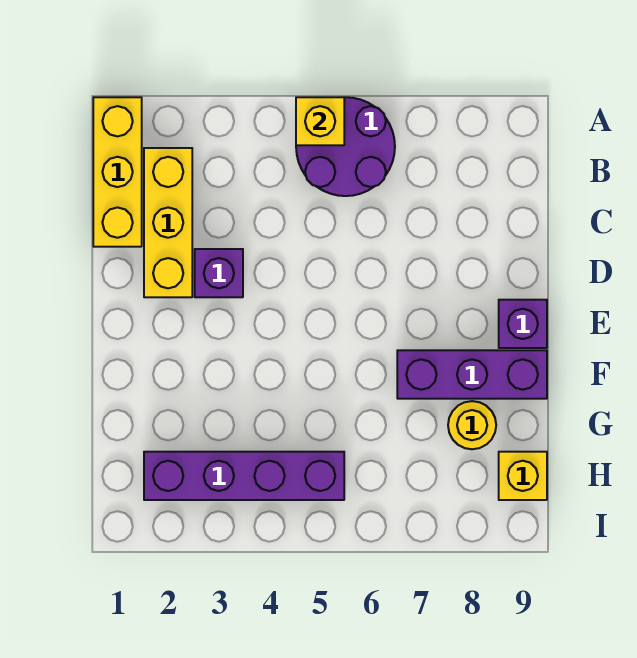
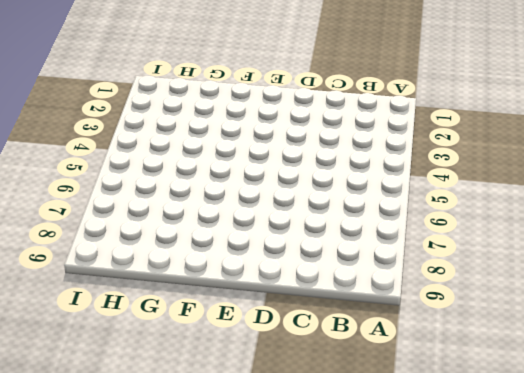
none -> yellow 1x3 brick [93,97,142,247]
none -> purple 2x2 round brick [296,97,395,196]

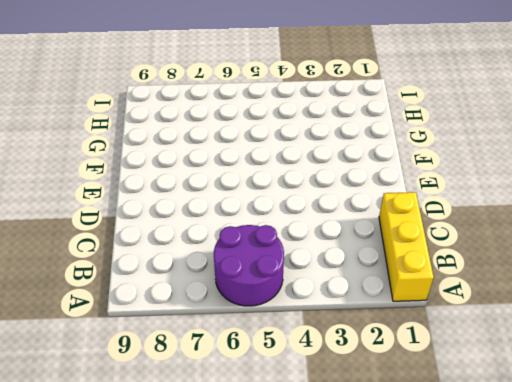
none -> yellow 1x3 brick [144,148,192,297]
none -> purple 1x1 brick [195,249,243,297]

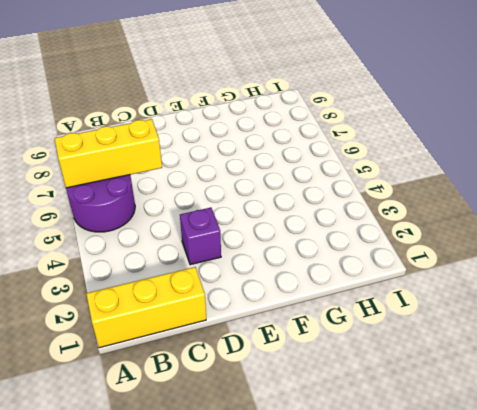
yellow 1x3 brick [55,119,162,188] -> yellow 1x3 brick moved to [144,148,192,297]
none -> purple 1x1 brick [499,300,547,348]
none -> purple 1x3 brick [397,350,547,399]

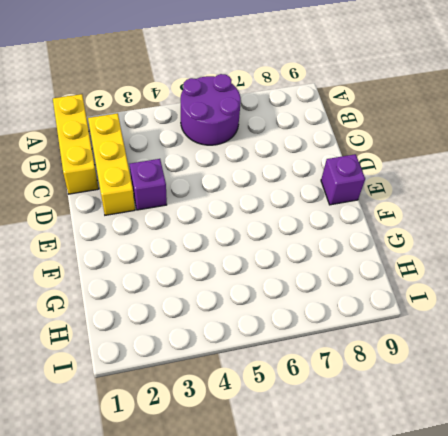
none -> purple 1x3 brick [397,350,547,399]
none -> yellow 1x1 round brick [448,401,496,449]

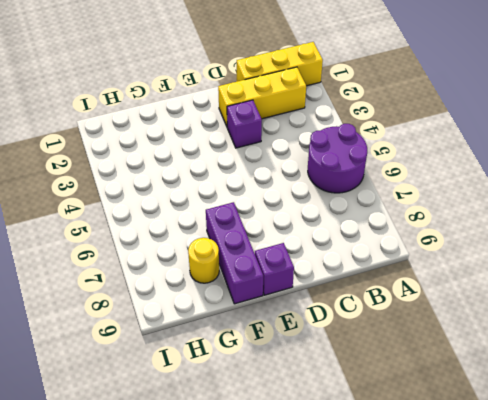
none -> purple 1x4 brick [144,452,344,500]
none -> yellow 1x1 brick [499,452,547,500]

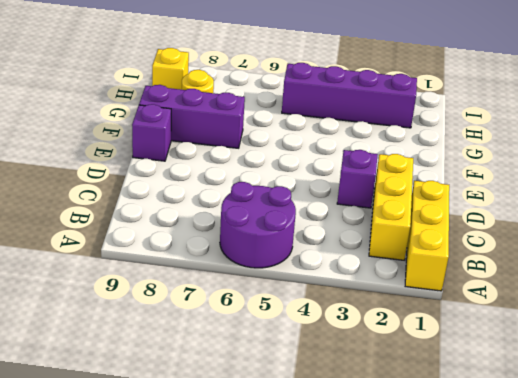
none -> yellow 1x1 brick [296,97,344,145]

